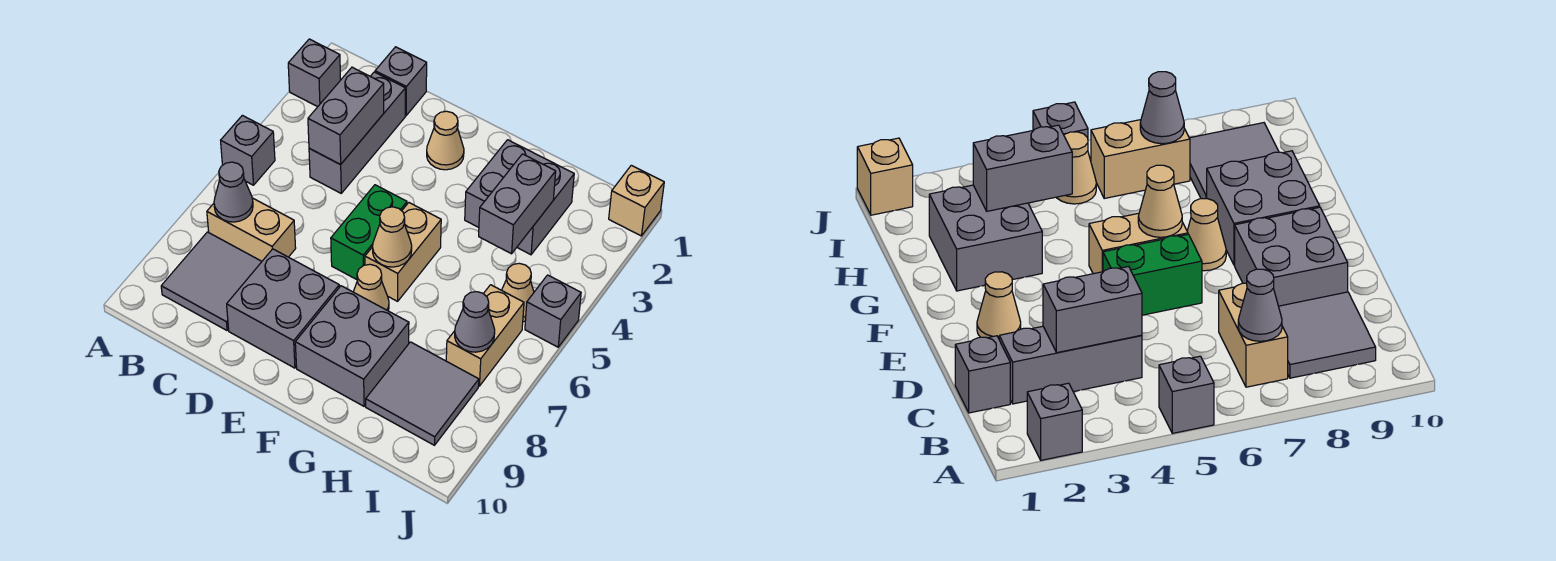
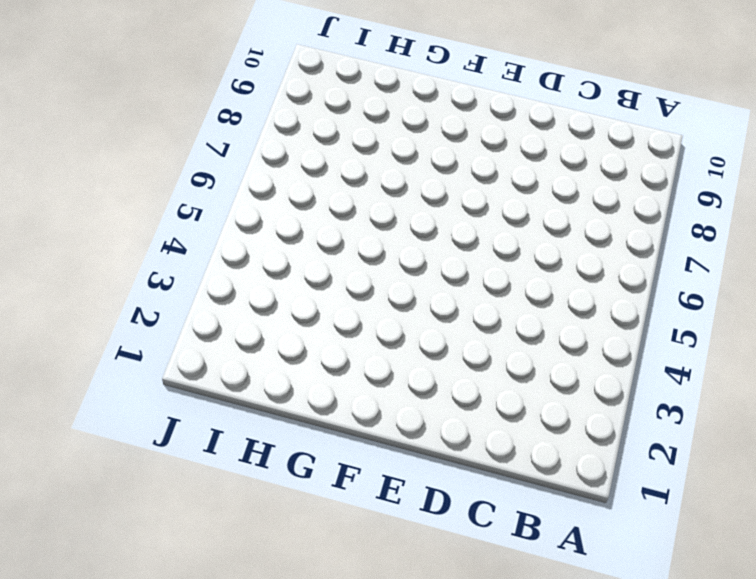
none -> grey 1x1 brick [288,39,340,107]
none -> grey 1x1 brick [221,115,275,185]
none -> tan 1x2 brick [207,198,296,261]

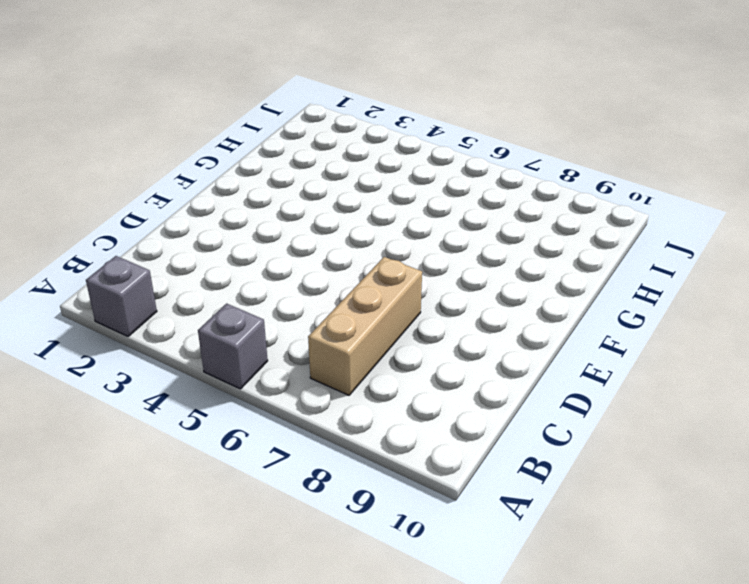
tan 1x3 brick [308,257,422,395] -> tan 1x2 brick [207,198,296,261]
none -> grey 2x2 tile [161,232,262,330]
none -> grey 1x1 brick [375,47,427,115]
none -> grey 1x3 brick [309,72,405,193]

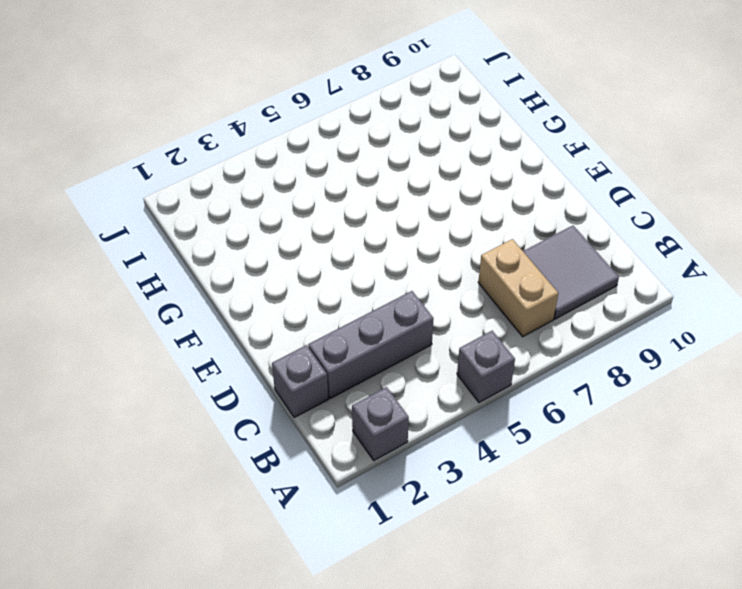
none -> grey 2x2 brick [227,249,339,368]
none -> tan 1x1 cone [427,111,464,170]
none -> green 1x2 brick [331,185,407,280]

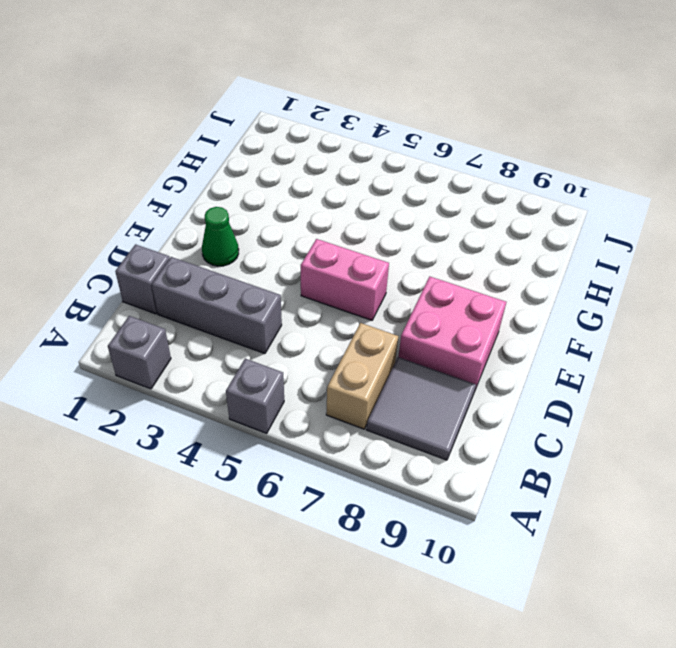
pink 2x2 brick [398,277,506,390] -> grey 2x2 brick [227,249,339,368]
green 1x1 cone [202,207,239,266] -> tan 1x1 cone [427,111,464,170]
pink 1x2 brick [301,239,389,320] -> green 1x2 brick [331,185,407,280]
none -> tan 1x2 brick [365,203,441,301]
none -> tan 1x1 cone [353,264,389,311]
none -> grey 2x2 brick [295,286,409,406]

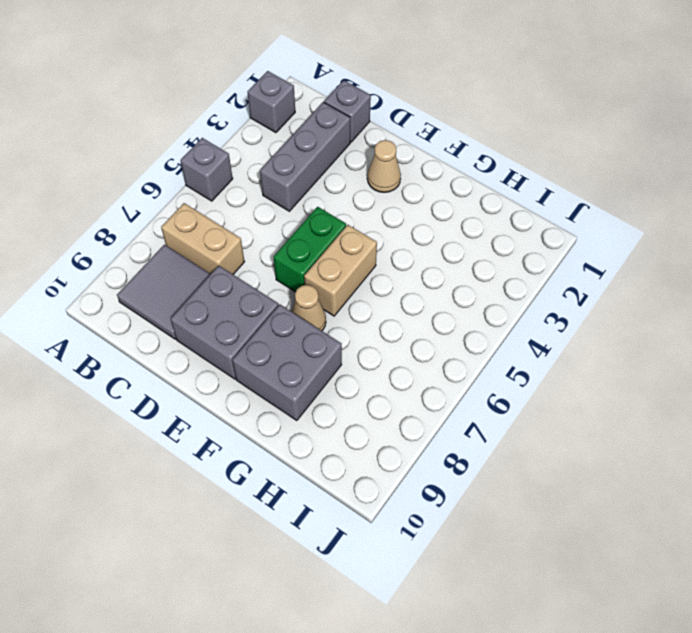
none -> grey 2x2 brick [465,140,574,255]
none -> grey 2x2 tile [366,342,479,445]
none -> tan 1x1 cone [502,263,534,322]

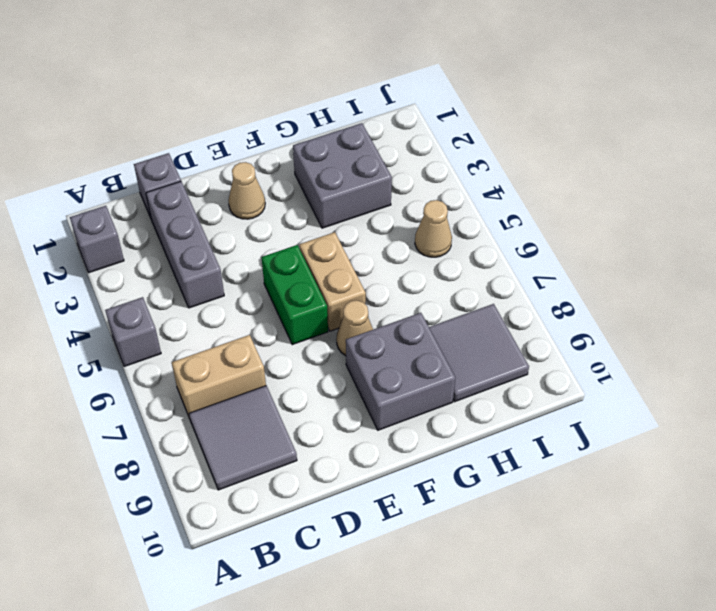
none -> grey 2x2 brick [227,249,339,368]
none -> tan 1x2 brick [446,285,524,386]
none -> tan 1x1 brick [609,165,664,236]

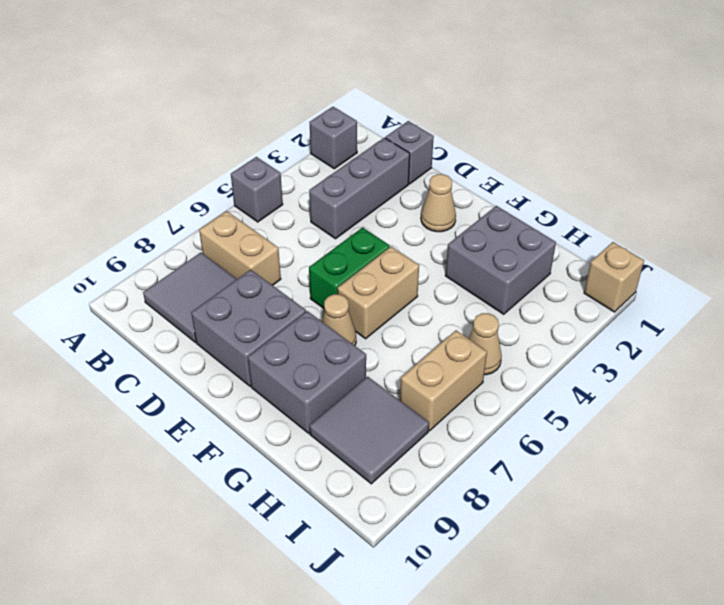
none -> grey 1x1 brick [525,275,581,347]
none -> grey 1x1 cone [214,162,253,222]
none -> grey 1x2 brick [308,67,384,165]

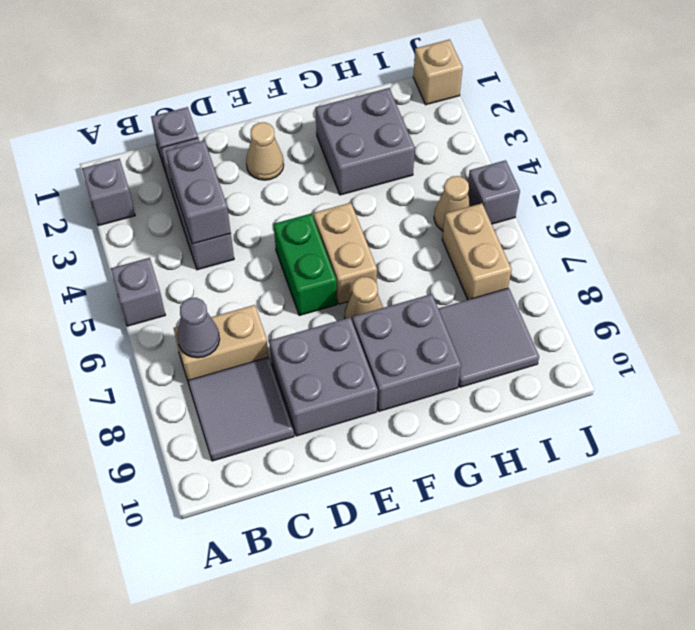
none -> tan 1x1 cone [372,207,412,267]
none -> grey 1x2 brick [479,154,556,254]
none -> grey 1x1 cone [455,292,495,352]

